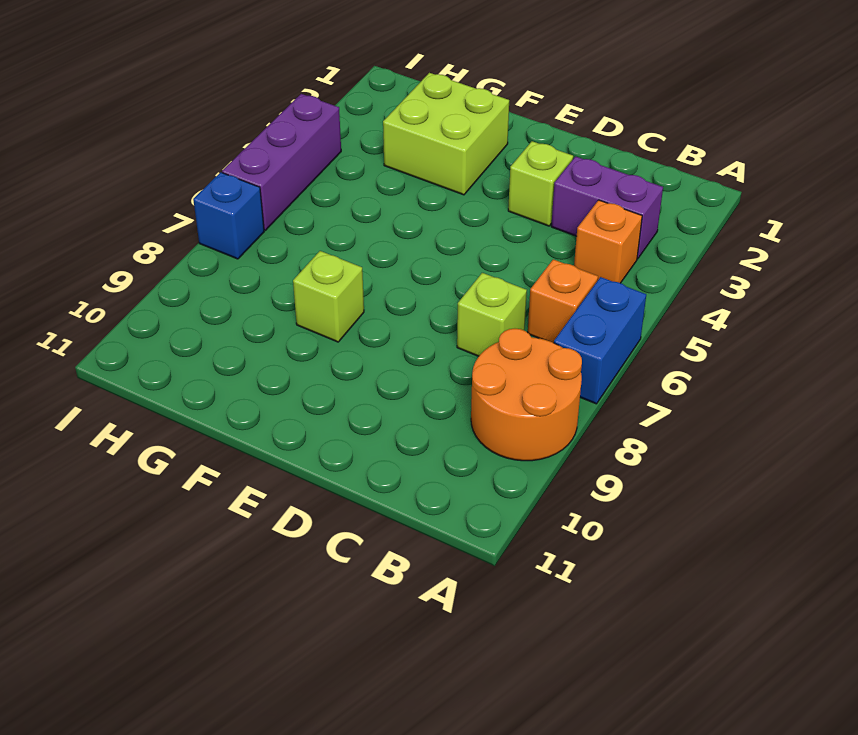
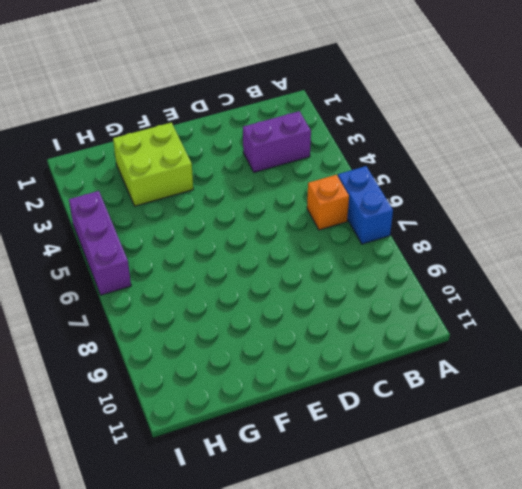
none -> orange 2x2 round brick [471,329,582,461]
none -> orange 1x1 brick [574,200,642,283]

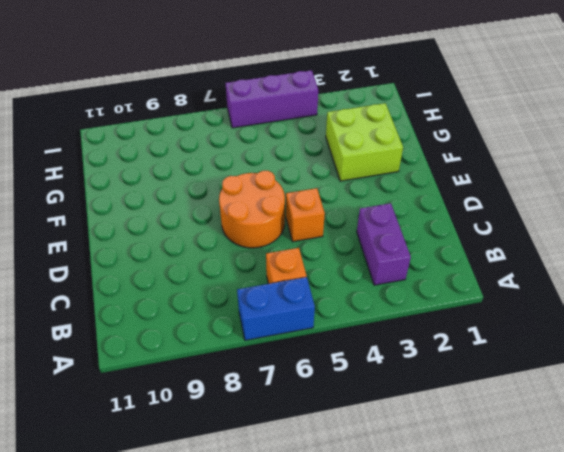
orange 1x1 brick [286,188,325,242] -> orange 1x1 brick moved to [574,200,642,283]
orange 2x2 round brick [219,171,285,248] -> orange 2x2 round brick moved to [471,329,582,461]
none -> lime 1x1 brick [457,273,527,356]
none -> lime 1x1 brick [508,141,573,226]

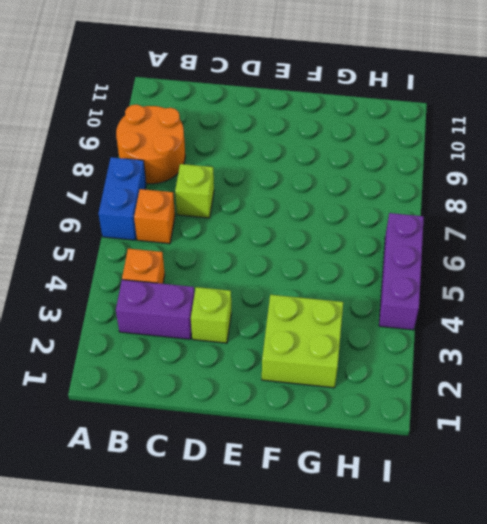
none -> lime 1x1 brick [293,251,364,342]
none -> blue 1x1 brick [193,172,264,259]

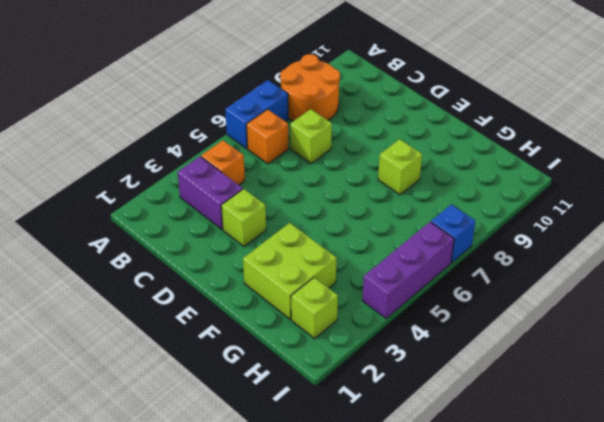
lime 1x1 brick [291,277,338,339] -> none

